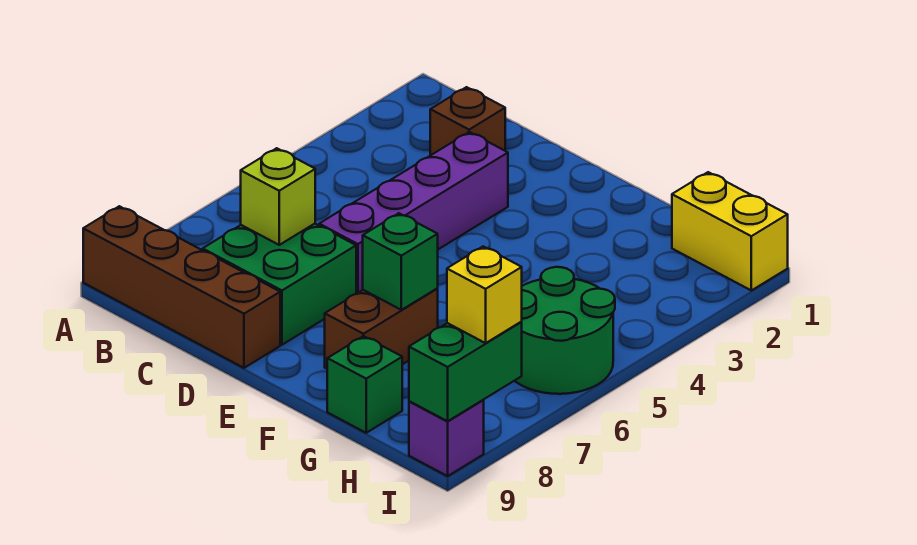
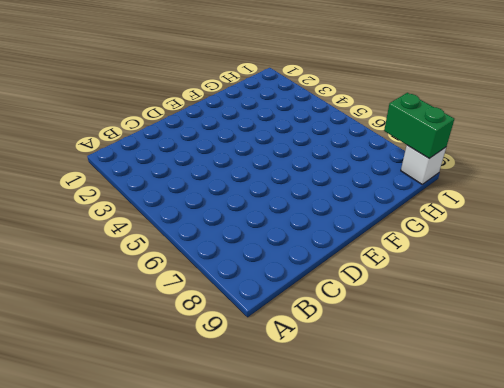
white 1x1 brick [401,145,446,184] -> purple 1x1 brick [409,400,484,476]
none -> brown 1x4 brick [83,206,280,368]
none -> brown 1x1 brick [430,87,505,155]
none -> green 2x2 brick [203,224,356,345]

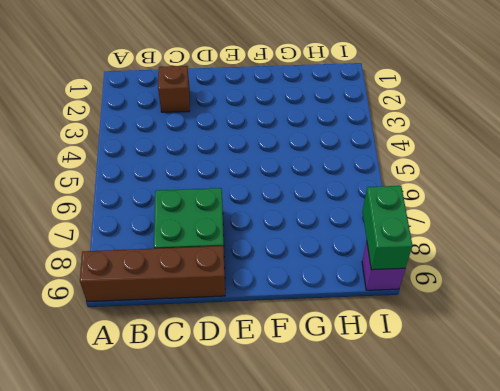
none -> purple 1x4 brick [319,132,508,294]
none -> brown 1x2 brick [325,289,438,369]
none -> green 1x1 brick [327,336,402,433]

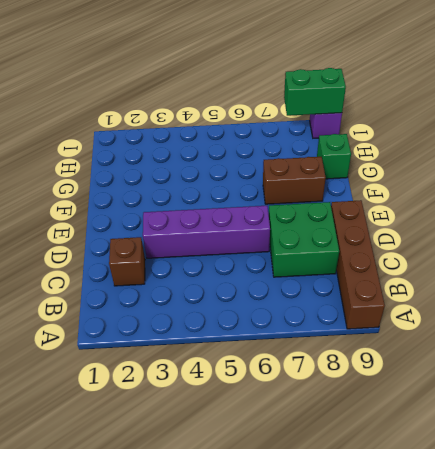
none -> yellow 1x2 brick [672,172,788,290]
none -> green 2x2 round brick [515,267,615,394]
none -> lime 1x1 brick [241,148,315,245]

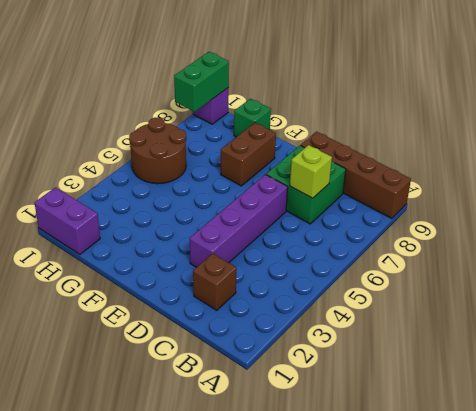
purple 1x2 brick [35,188,100,254] -> yellow 1x2 brick [672,172,788,290]
brown 2x2 round brick [129,118,186,184] -> green 2x2 round brick [515,267,615,394]
none -> green 1x1 brick [363,213,438,310]
none -> yellow 1x1 brick [447,247,522,343]

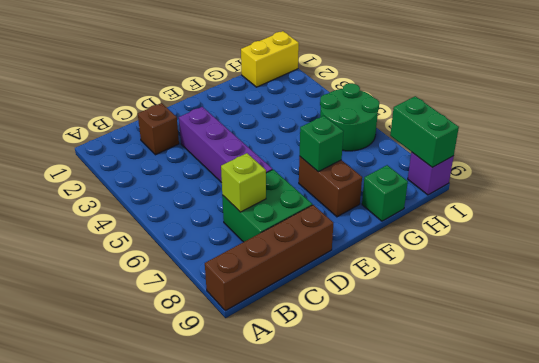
none -> yellow 1x1 brick [447,247,522,343]

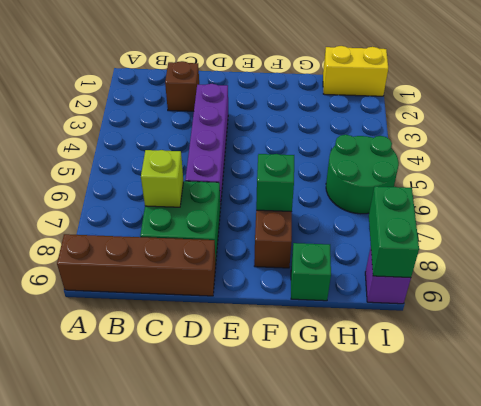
none -> yellow 1x1 brick [447,247,522,343]

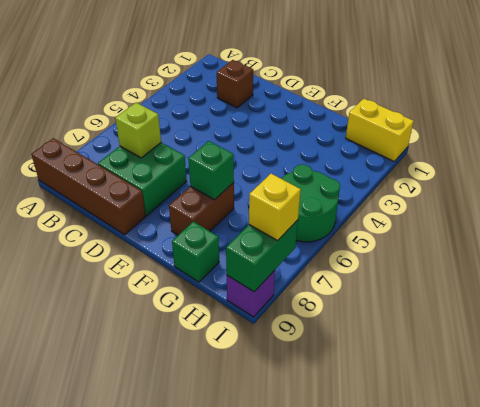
none -> purple 1x4 brick [319,132,508,294]

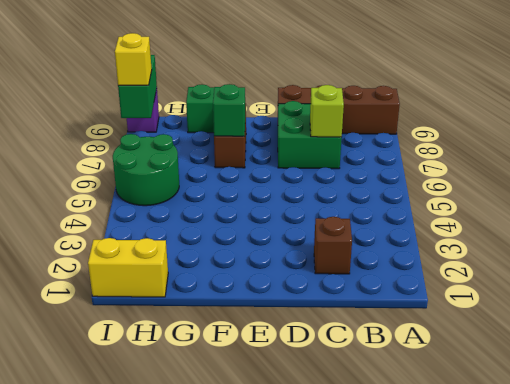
none -> purple 1x4 brick [319,132,508,294]

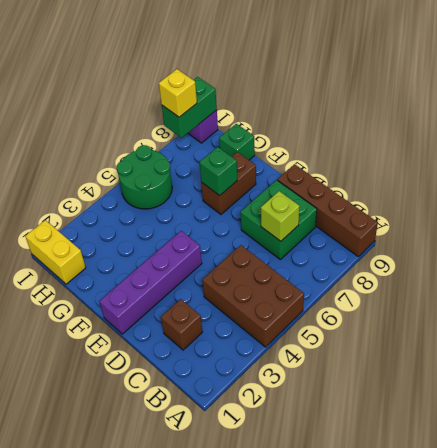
brown 2x3 brick [202,245,304,347] -> none
purple 1x4 brick [100,231,202,334] -> purple 1x4 brick moved to [319,132,508,294]

